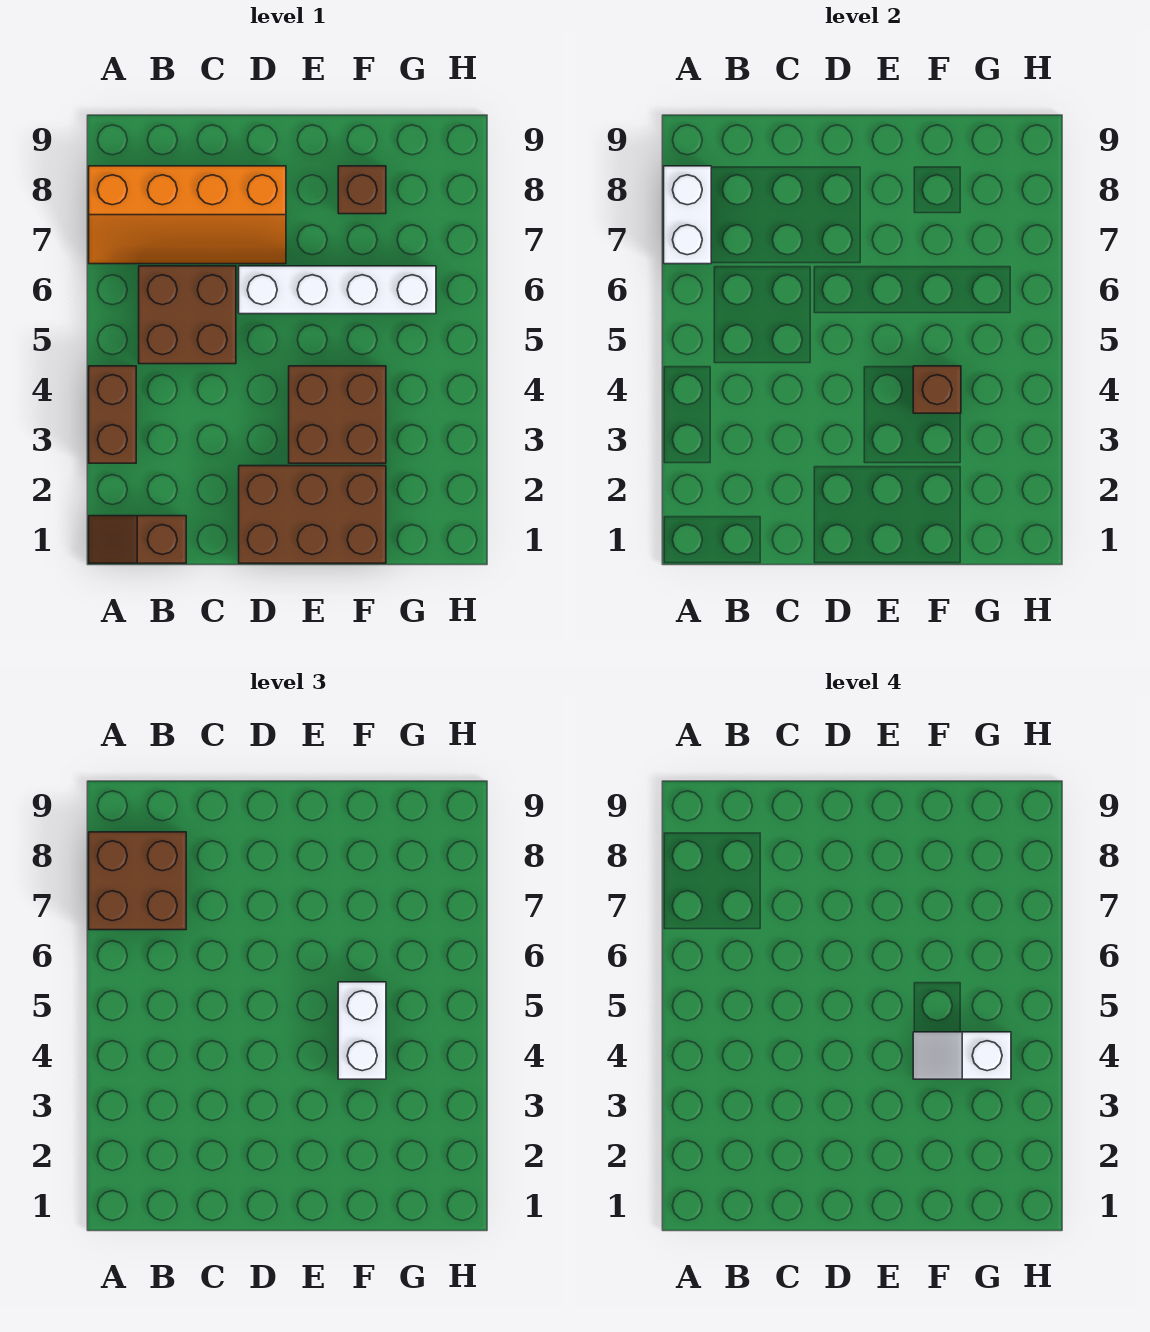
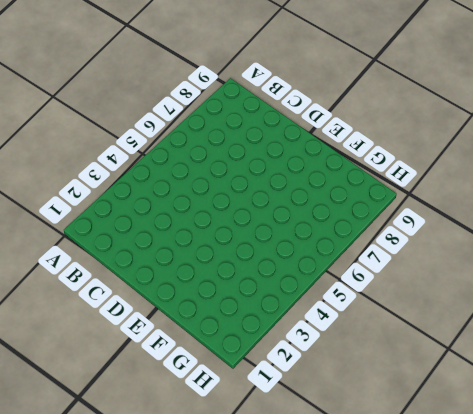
none -> brown 1x2 slope [89,516,186,563]
none -> brown 1x2 brick [89,366,136,463]
none -> orange 2x4 slope [89,166,286,264]

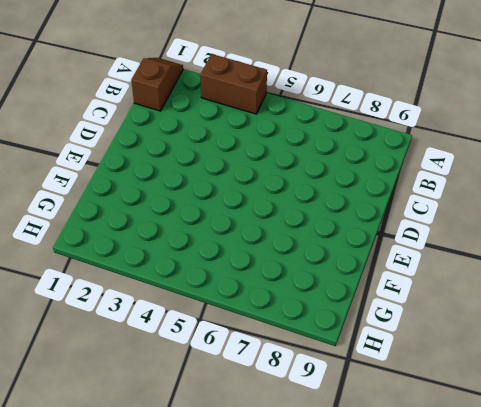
none -> orange 2x4 slope [89,166,286,264]
none -> brown 2x2 brick [139,266,236,364]
none -> brown 2x3 brick [239,466,386,563]

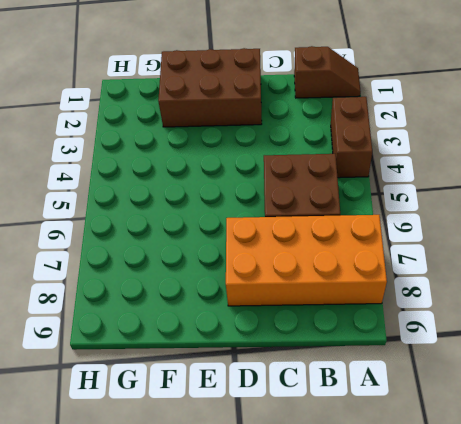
orange 2x4 brick [226,215,387,306] -> orange 2x4 slope [89,166,286,264]
none -> white 1x4 brick [239,266,436,314]
none -> brown 2x2 brick [289,366,386,463]
none -> brown 1x1 brick [338,166,386,214]

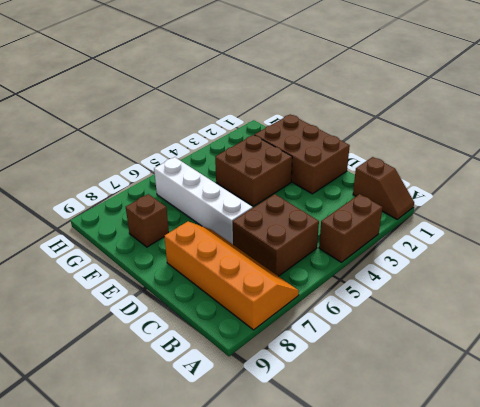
none -> white 1x2 brick [664,166,711,264]
none -> brown 1x1 brick [913,366,961,413]
none -> brown 2x2 brick [89,832,186,930]

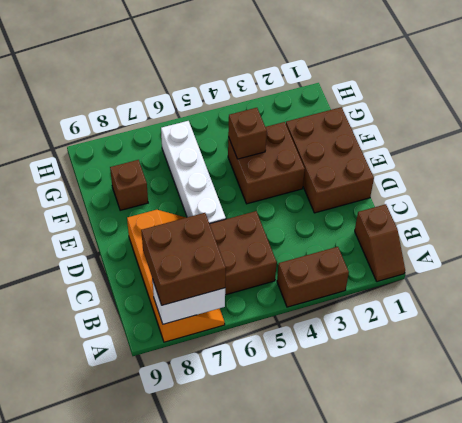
none -> white 1x2 brick [338,982,386,1079]
none -> white 1x2 slope [913,1032,1011,1079]

